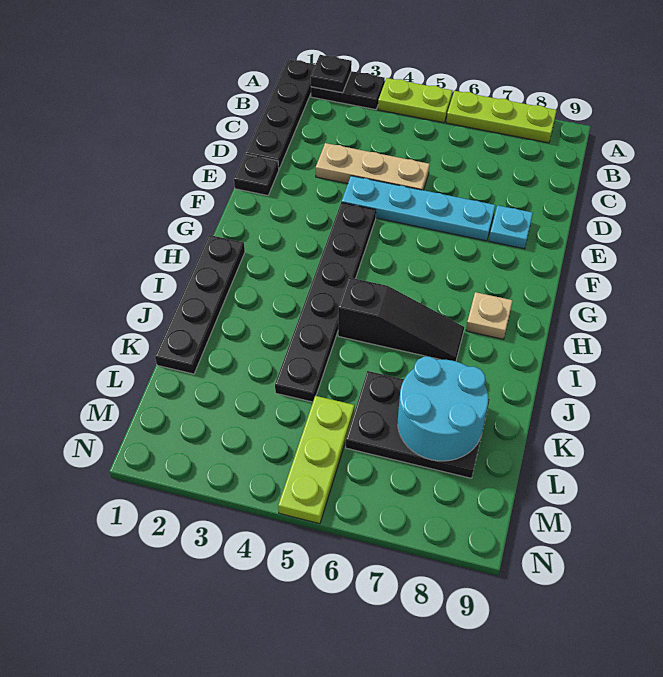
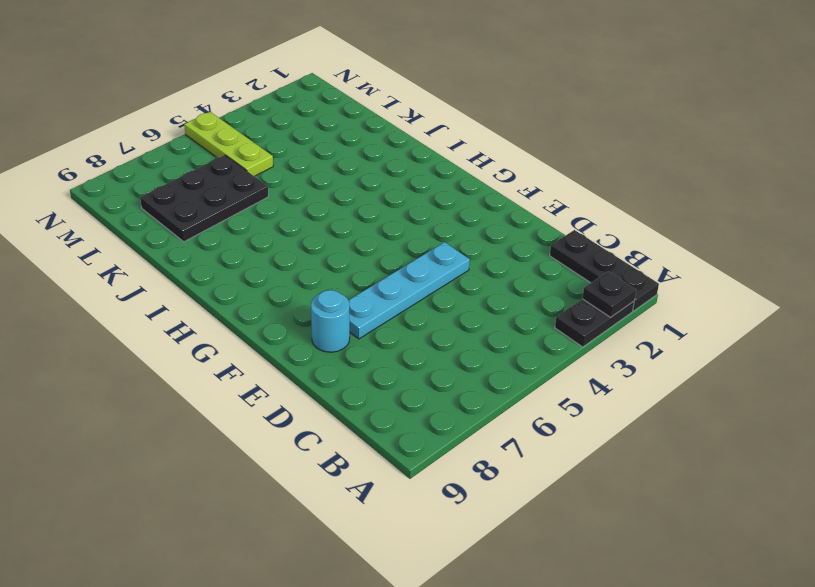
black 1x3 plate [550,230,659,311] -> black 1x4 plate [245,59,315,169]
cyan 1x1 round brick [311,290,350,352] -> cyan 1x1 plate [489,205,533,249]
none -> lime 1x2 plate [378,78,452,123]
none -> lime 1x3 plate [446,91,557,143]
none -> tan 1x3 plate [316,143,430,190]

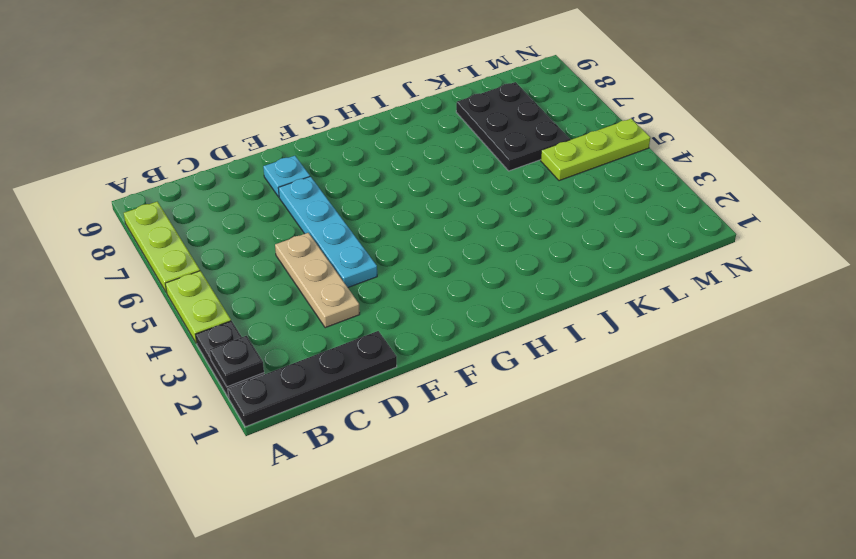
none -> black 1x1 plate [234,154,279,196]
none -> black 1x6 plate [275,202,376,402]
none -> black 1x4 plate [155,235,245,374]

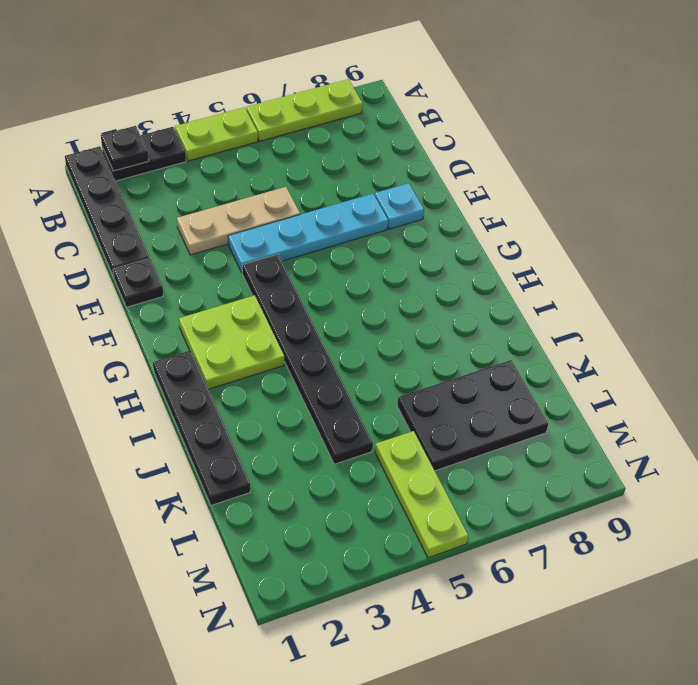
lime 2x2 plate [179,295,284,389] -> none
none -> tan 1x1 plate [466,292,513,339]
none -> black 1x3 slope [338,277,464,361]
none -> cyan 2x2 round brick [398,357,488,461]

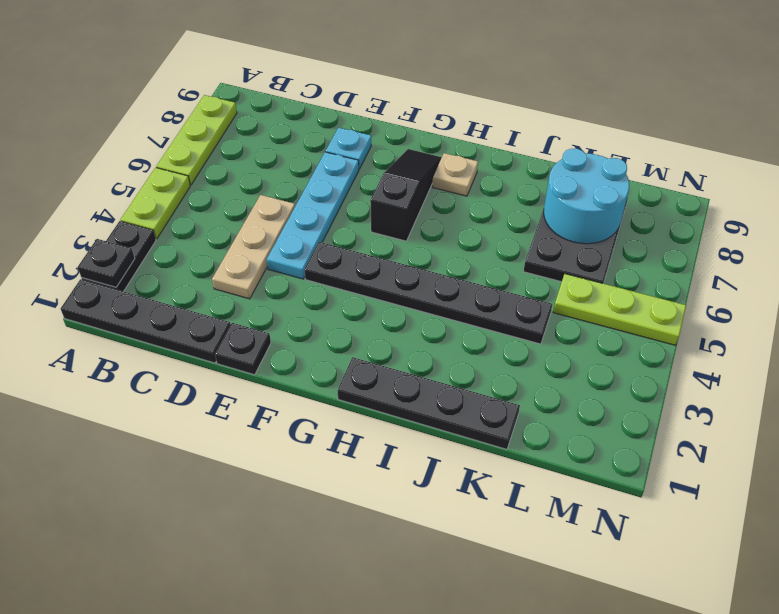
black 1x3 slope [370,149,442,241] -> black 1x3 slope moved to [338,277,464,361]

